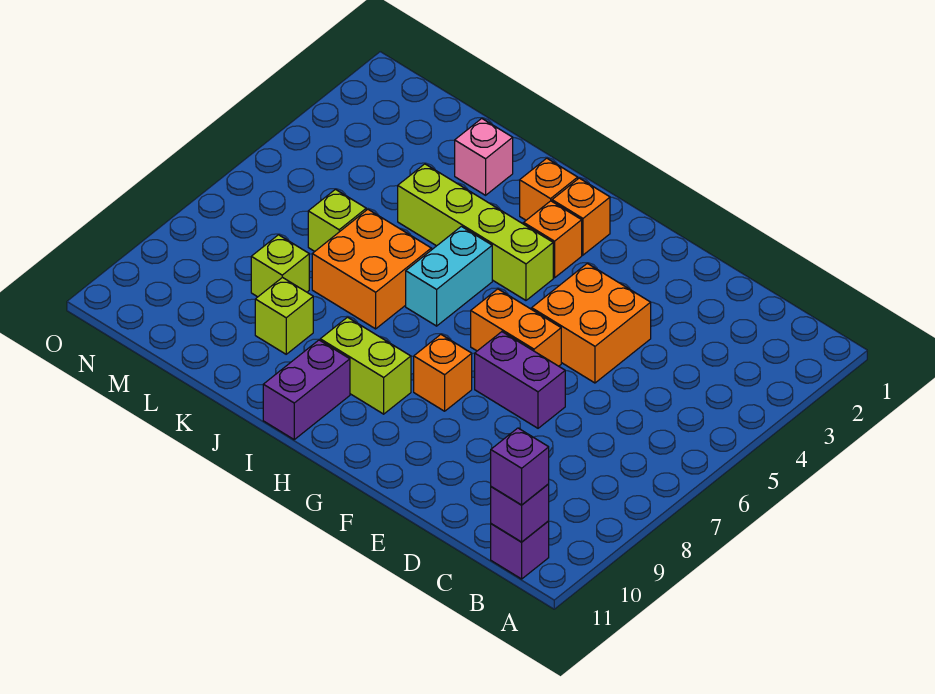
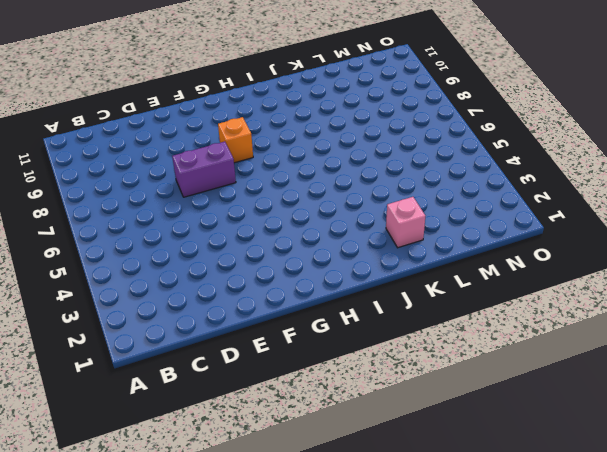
none -> purple 1x1 brick [491,521,549,579]
none -> orange 2x2 brick [532,263,651,383]
none -> orange 1x2 brick [471,289,561,366]

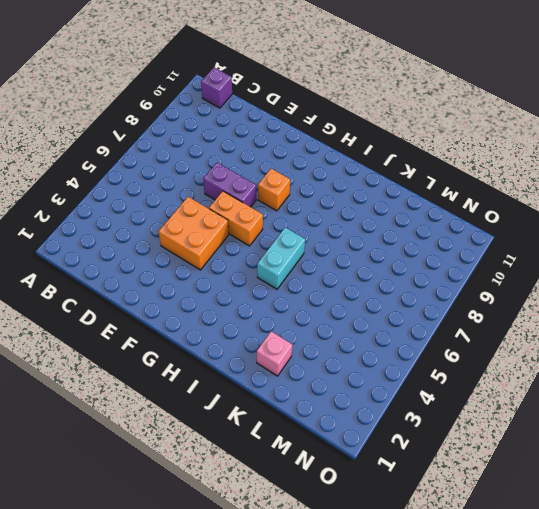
none -> orange 1x1 brick [552,178,610,255]
none -> orange 1x1 brick [524,201,582,278]
none -> lime 1x4 brick [398,164,553,300]

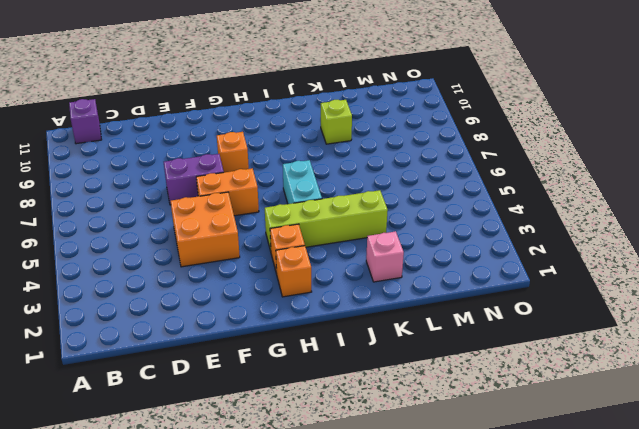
none -> lime 1x2 brick [320,317,411,414]
none -> orange 1x1 brick [520,158,578,220]
none -> purple 1x2 brick [263,340,350,439]

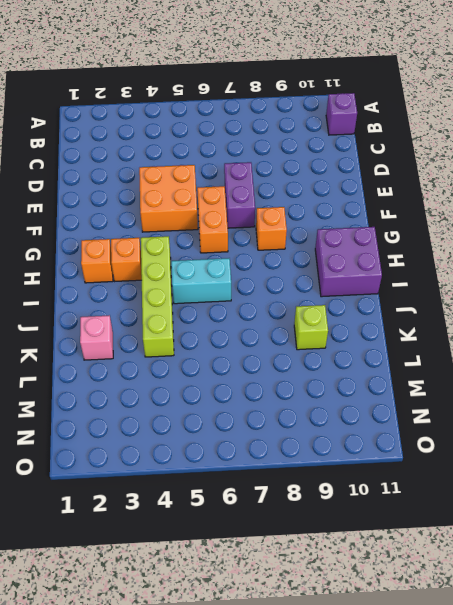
purple 2x2 brick [315,227,382,297] -> purple 1x2 brick [263,340,350,439]
none -> lime 1x2 brick [320,317,411,414]
none -> orange 1x1 brick [520,158,578,220]
none -> orange 2x2 brick [312,209,431,329]

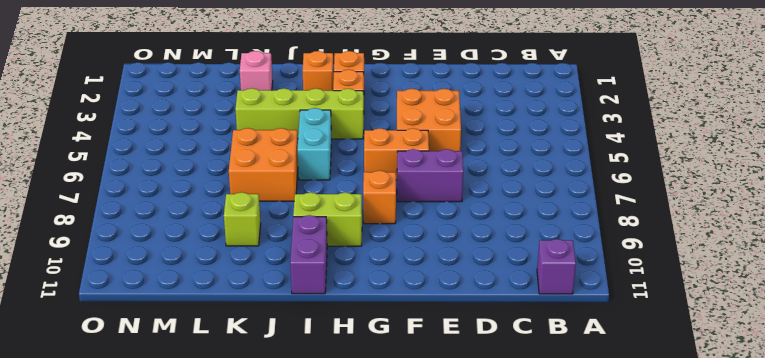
none -> lime 1x1 brick [308,189,366,252]
none -> lime 1x1 brick [251,235,309,297]
none -> purple 1x1 brick [491,484,549,542]

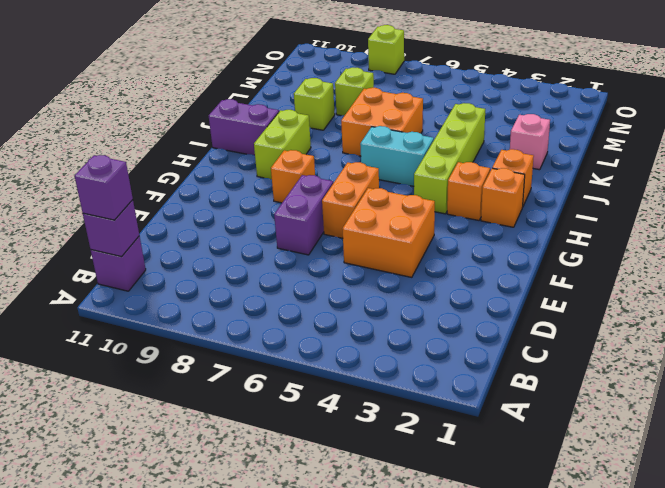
lime 1x1 brick [368,25,404,74] -> lime 1x1 brick moved to [308,189,366,252]

